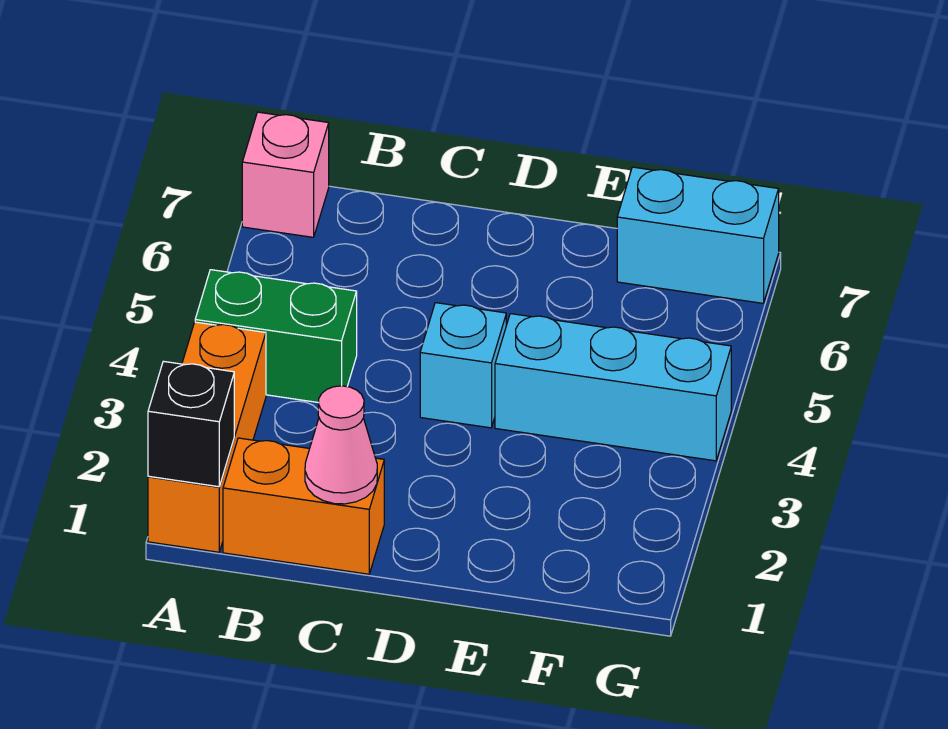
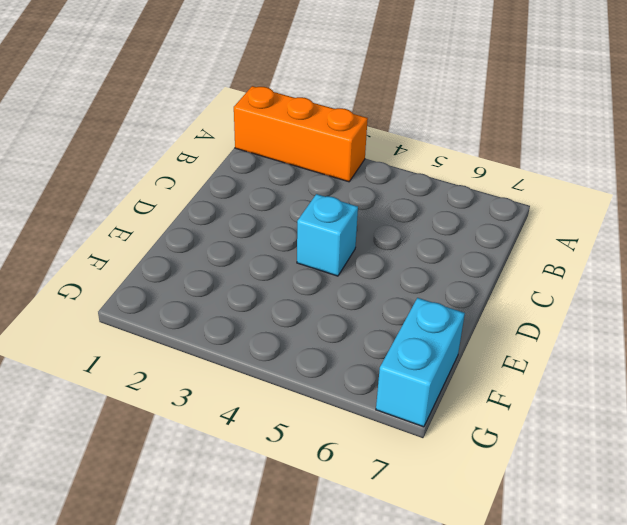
none -> green 1x2 brick [195,270,357,403]
none -> pink 1x1 brick [242,112,329,237]

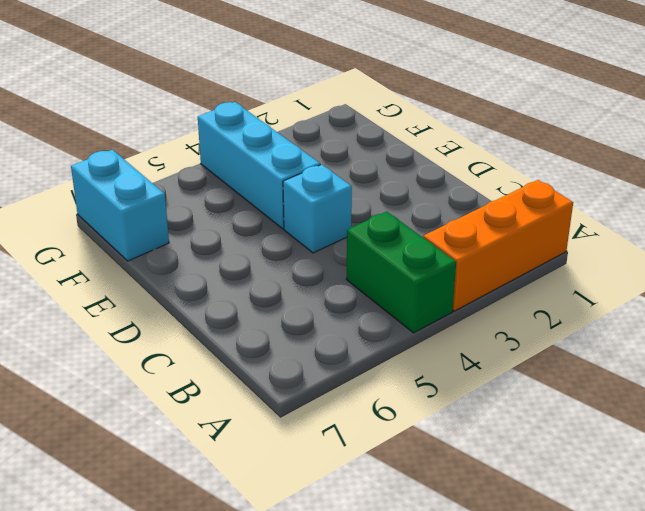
none -> pink 1x1 brick [242,112,329,237]
none -> orange 1x2 brick [223,438,384,574]

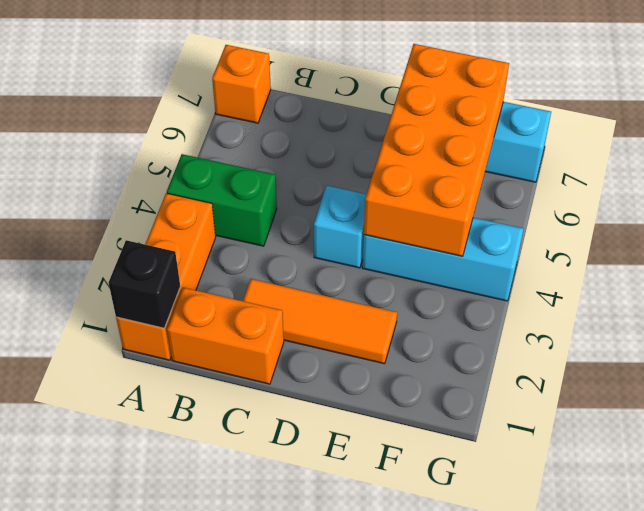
orange 1x1 brick [212,45,271,123] -> pink 1x1 brick [242,112,329,237]
orange 1x3 tile [243,279,397,364] -> none
orange 2x4 brick [364,44,509,256] -> none
none -> pink 1x1 cone [305,386,377,504]

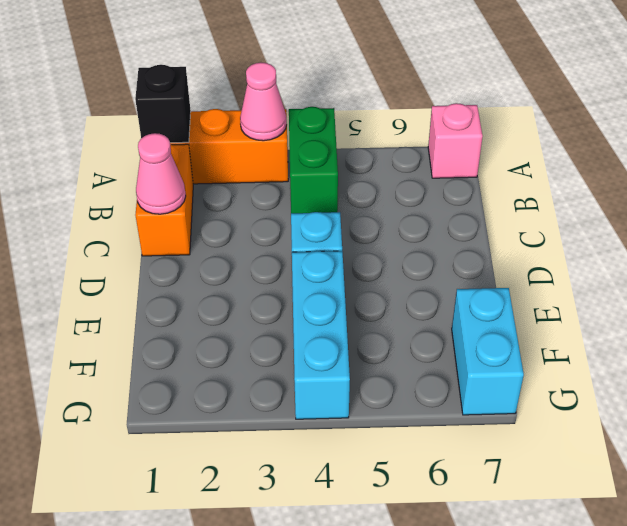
pink 1x1 cone [240,63,287,141] -> none

